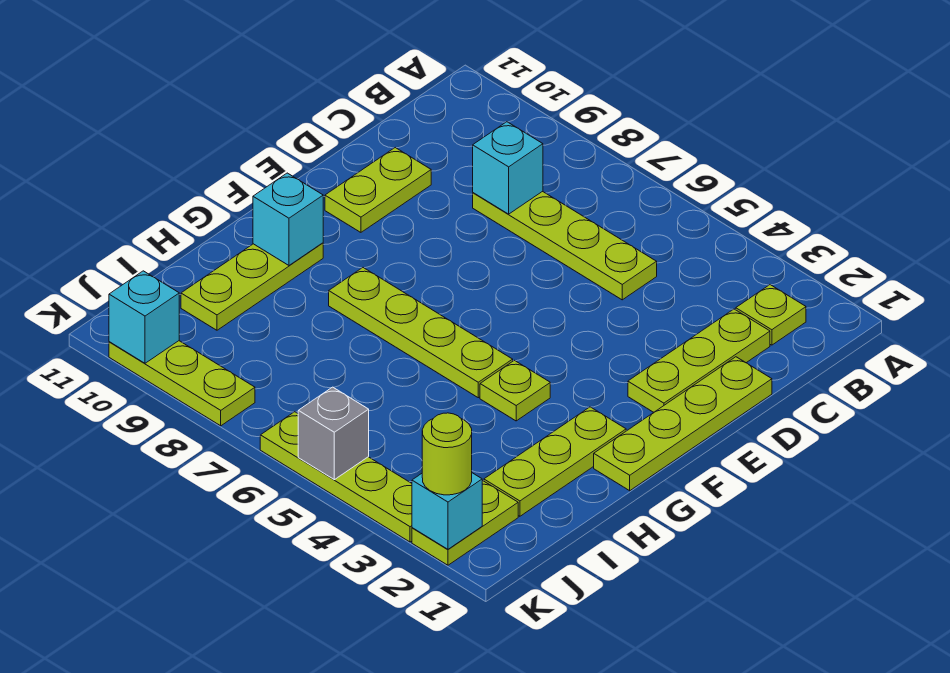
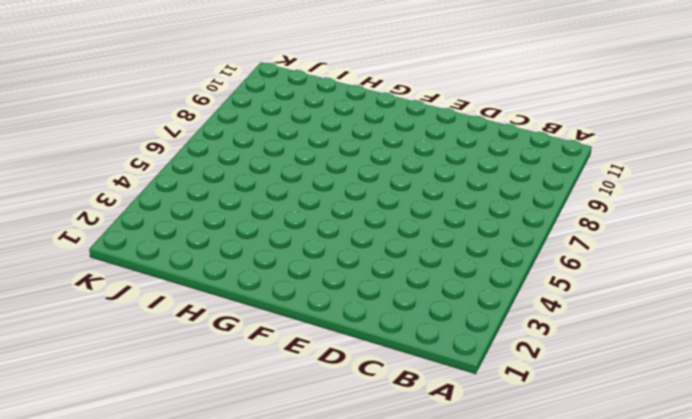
none -> lime 1x1 plate [735,285,806,345]
none -> lime 1x3 plate [628,309,770,412]
none -> lime 1x4 plate [473,191,657,300]

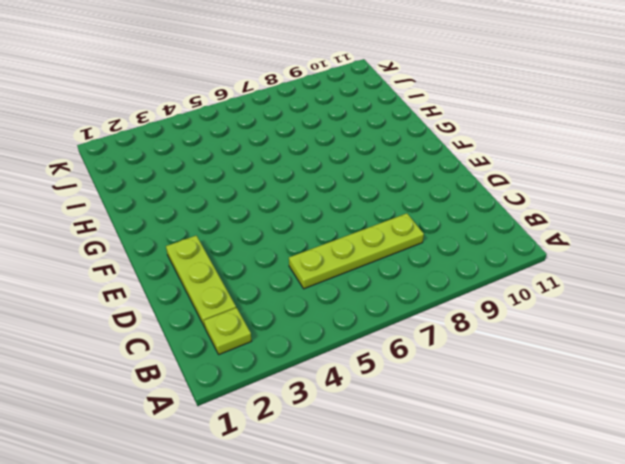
none -> lime 1x4 plate [594,357,772,491]
none -> lime 1x2 plate [325,148,431,232]
none -> lime 1x3 plate [484,407,626,516]

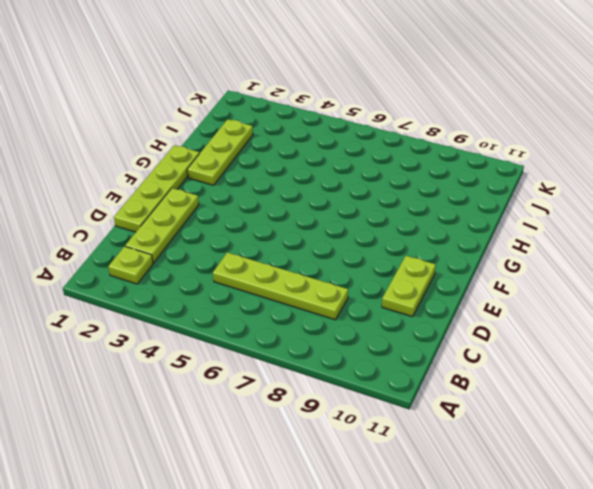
none -> lime 1x1 plate [480,360,550,421]
none -> lime 1x4 plate [329,268,513,398]
none -> lime 1x3 plate [181,243,323,330]

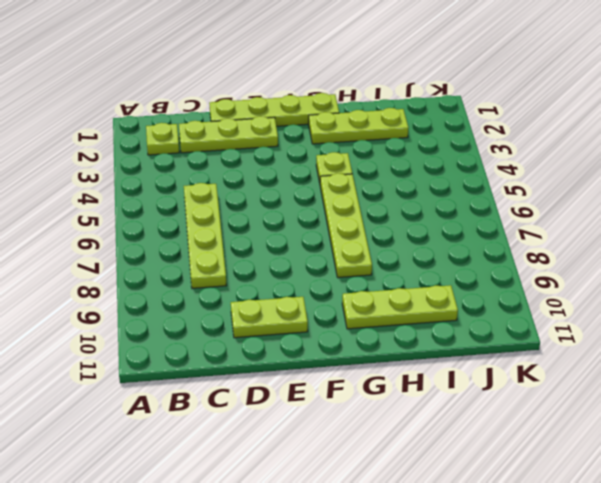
none -> lime 1x2 plate [412,480,518,565]
none -> lime 1x4 plate [260,412,412,542]
none -> lime 1x3 plate [109,341,255,426]

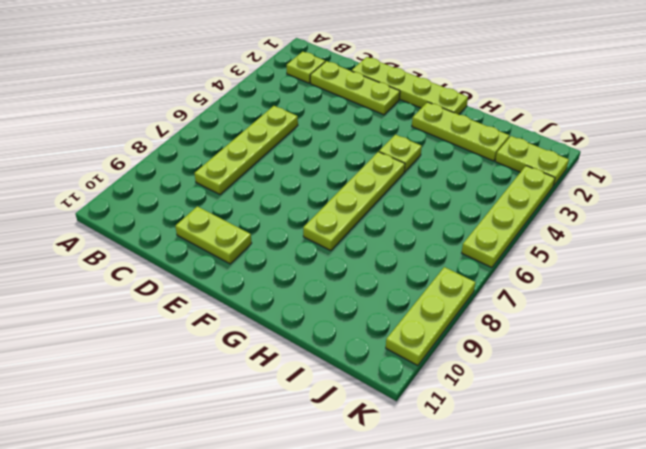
none -> lime 1x3 plate [181,243,323,330]
none -> cyan 1x1 brick [473,122,543,214]
none -> cyan 1x1 brick [253,173,323,265]

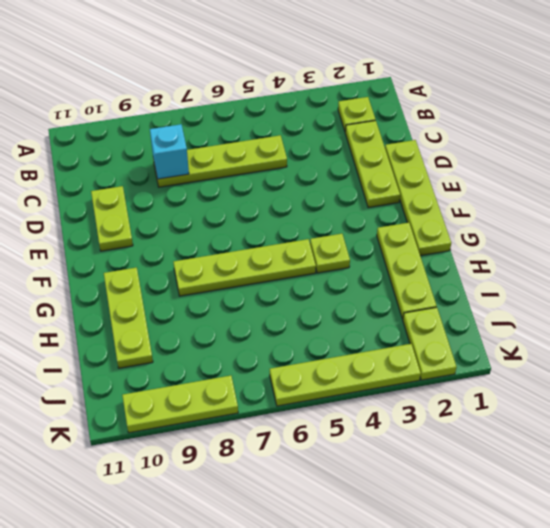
none -> cyan 1x1 brick [253,173,323,265]
none -> cyan 1x1 brick [412,473,482,549]
none -> grey 1x1 brick [298,387,369,480]

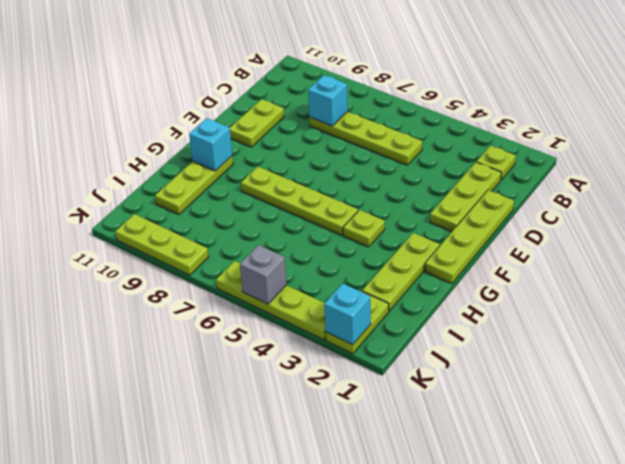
none -> cyan 1x1 brick [109,271,179,363]
none -> lime 1x1 round brick [422,413,472,495]

